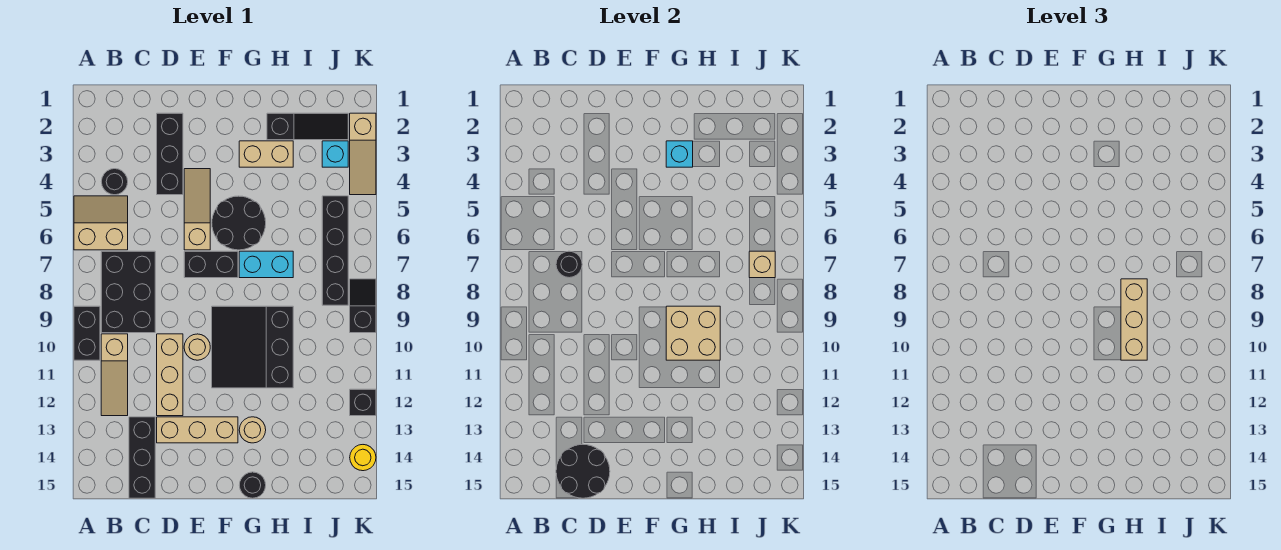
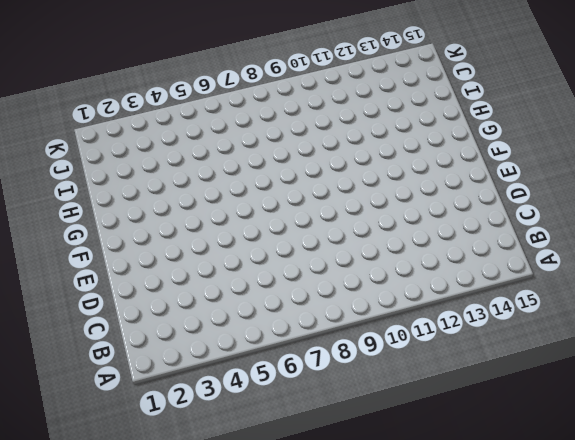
none -> tan 2x2 slope [74,196,128,250]
none -> black 1x2 brick [74,306,100,360]
none -> black 1x1 round brick [101,169,128,195]
none -> black 2x3 brick [101,251,155,333]

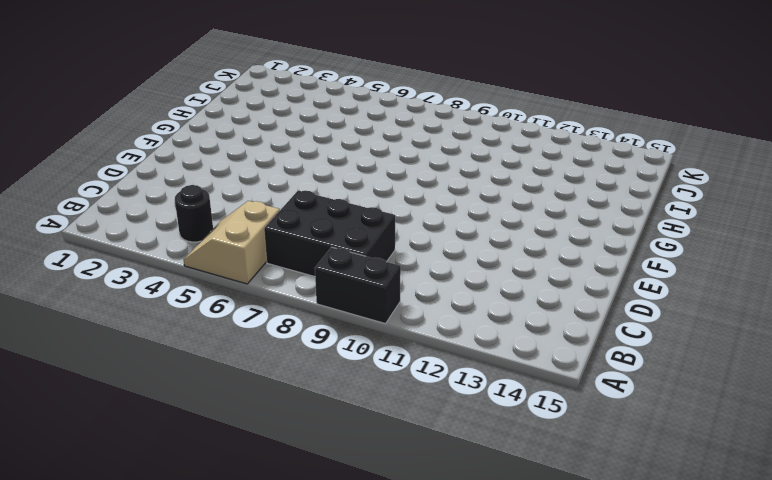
none -> tan 1x3 slope [101,334,128,416]
none -> black 1x3 brick [129,417,155,498]
none -> black 1x3 brick [157,113,183,195]
none -> tan 1x3 brick [157,334,183,416]

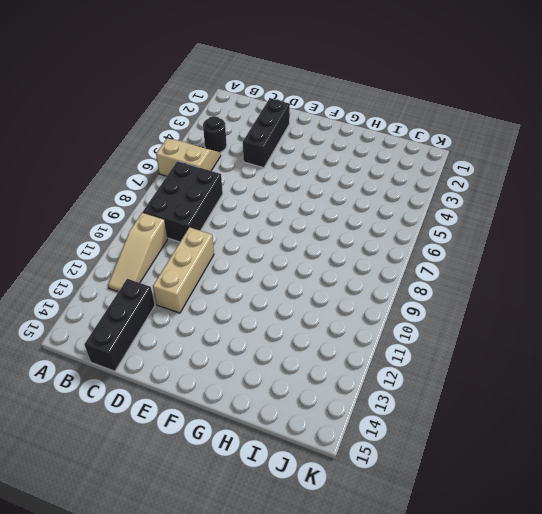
none -> black 1x2 brick [74,306,100,360]
none -> tan 1x3 brick [157,417,238,443]
none -> tan 1x3 slope [184,169,210,250]
none -> black 1x2 brick [184,251,238,278]

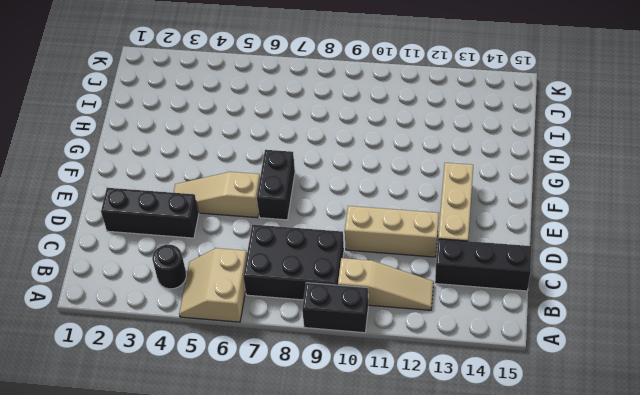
none -> tan 1x1 round brick [184,334,210,360]
none -> black 2x2 round brick [212,196,266,250]
none -> black 3x3 slope [212,306,293,388]
none -> tan 1x2 brick [239,141,293,167]

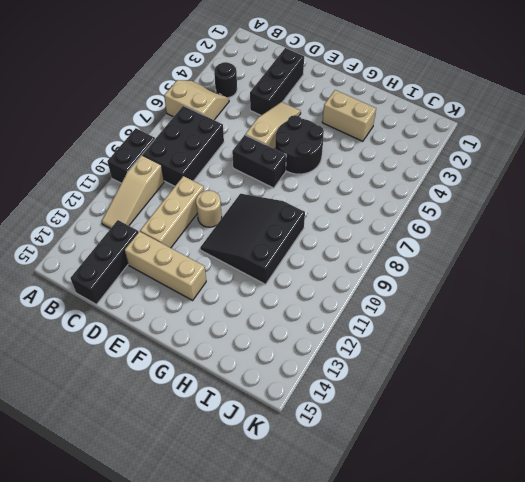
none -> cyan 1x2 brick [239,251,293,278]
none -> tan 1x1 round brick [239,417,266,443]
none -> black 1x1 round brick [239,472,266,498]
none -> black 1x3 slope [267,113,348,140]

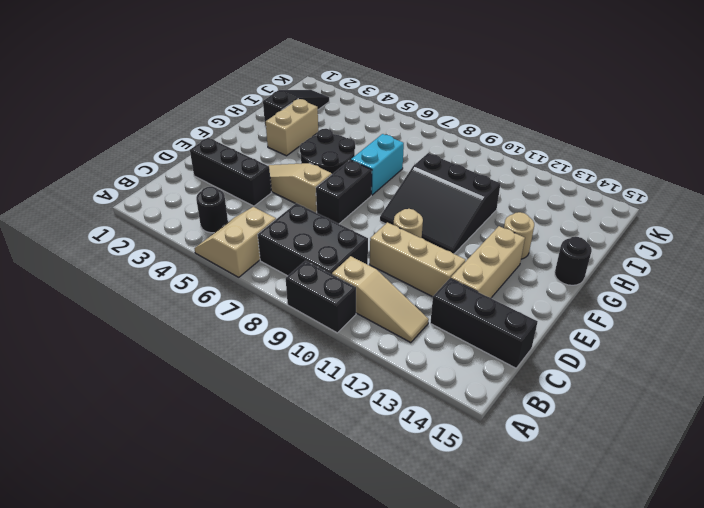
none -> cyan 1x1 brick [322,141,348,167]
none -> black 1x4 brick [322,196,348,305]
none -> tan 1x3 slope [350,113,376,195]
none -> black 1x2 slope [350,279,376,333]

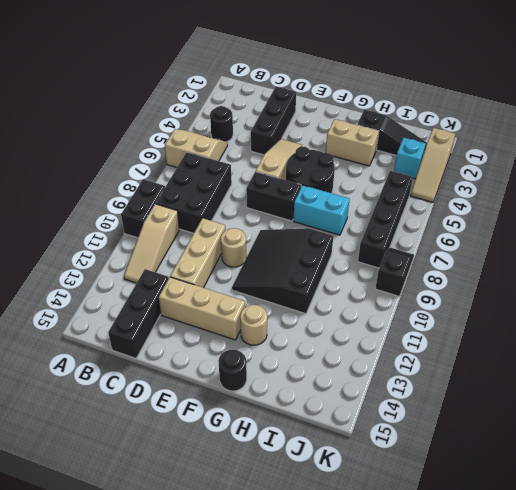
none -> black 1x1 brick [350,389,376,416]
none -> yellow 1x1 round brick [350,445,376,471]
none -> black 1x1 round brick [556,251,582,278]
none -> black 2x2 round brick [556,444,610,498]

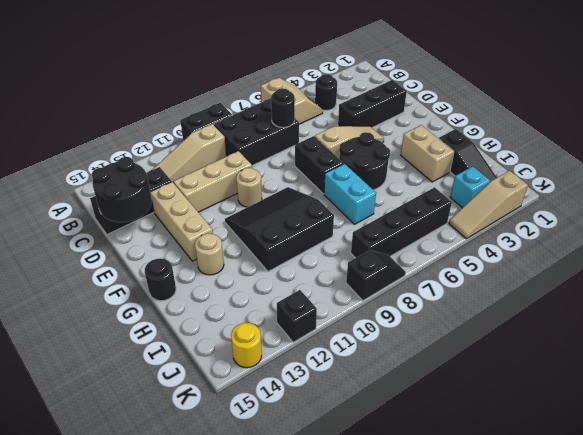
none -> cyan 1x1 brick [666,141,693,167]
none -> tan 2x2 brick [666,306,720,360]
none -> tan 1x1 brick [749,251,775,278]
none -> tan 1x3 brick [1121,279,1147,360]

